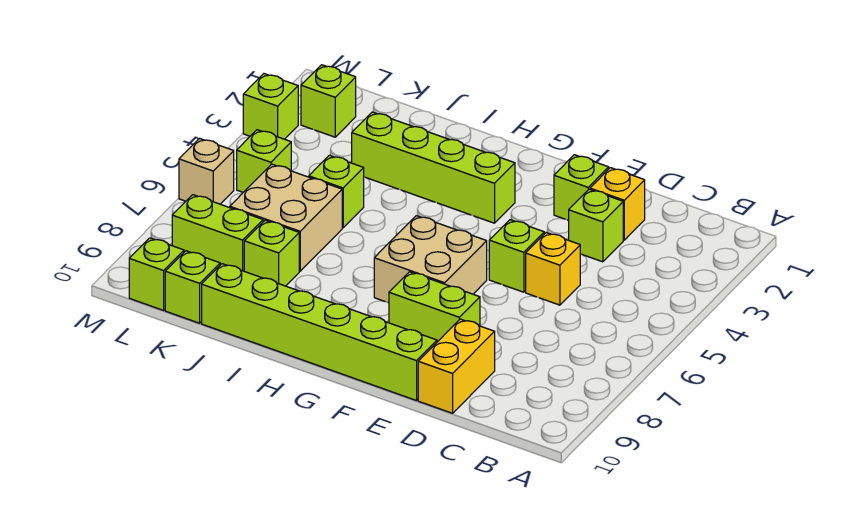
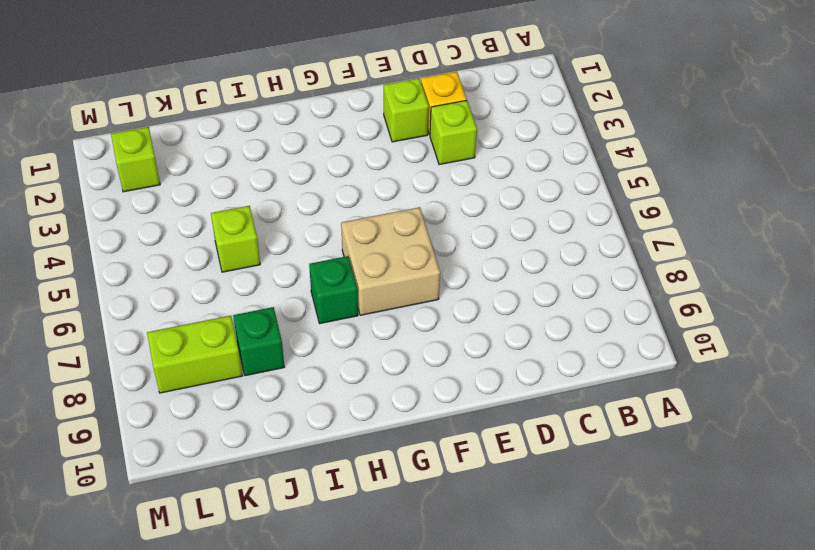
green 1x1 brick [309,256,358,323] -> none
green 1x1 brick [233,307,284,376] -> lime 1x1 brick [244,220,299,286]
none -> yellow 1x1 brick [526,233,580,305]
none -> yellow 1x2 brick [418,319,495,413]
none -> lime 1x1 brick [489,220,544,292]

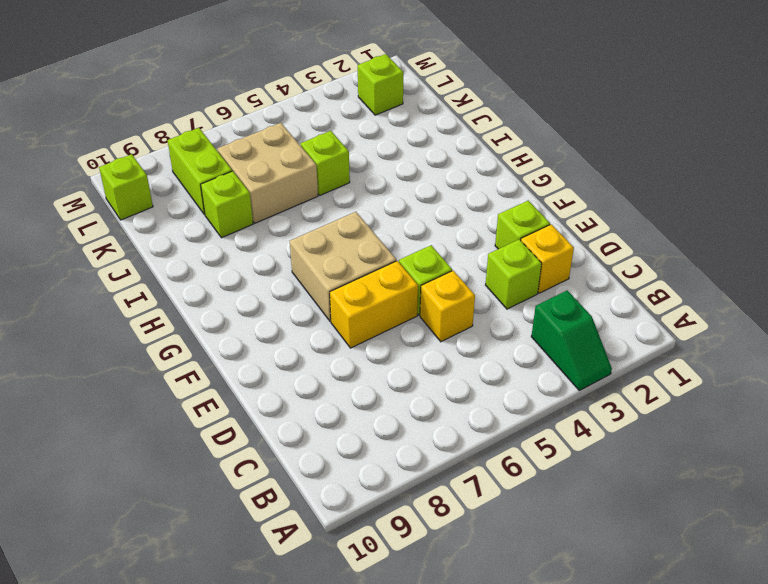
green 1x2 slope [531,291,612,390] -> none
yellow 1x2 brick [330,261,418,348] -> yellow 1x2 brick moved to [418,319,495,413]
none -> lime 1x2 brick [389,272,480,342]
none -> lime 1x6 brick [202,264,437,401]
none -> lime 1x4 brick [352,112,515,223]

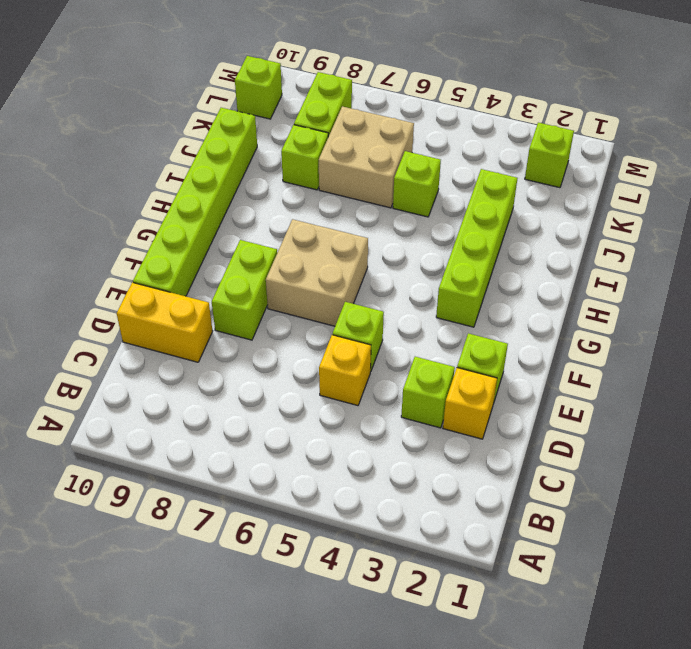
none -> lime 1x1 brick [165,251,220,323]
none -> lime 1x1 brick [237,130,291,192]
none -> lime 1x1 brick [243,74,298,139]

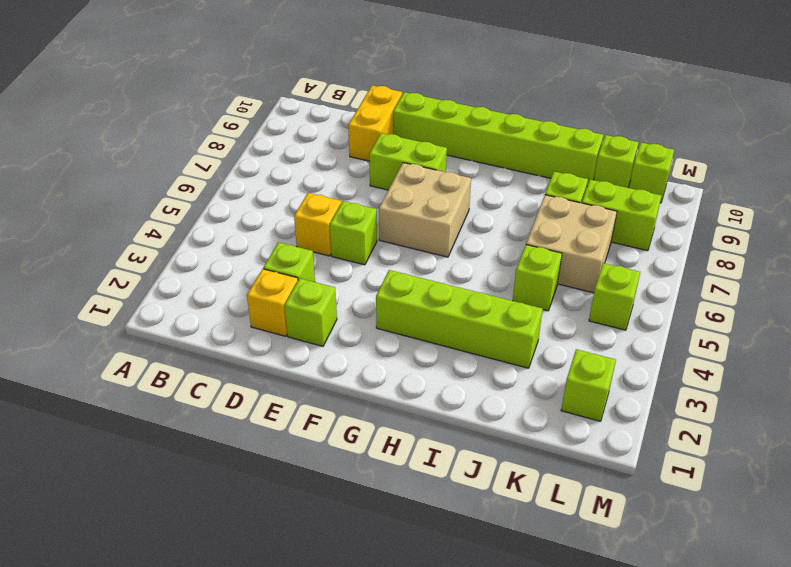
none -> lime 1x1 brick [243,74,298,139]
none -> tan 1x1 brick [179,138,234,204]

